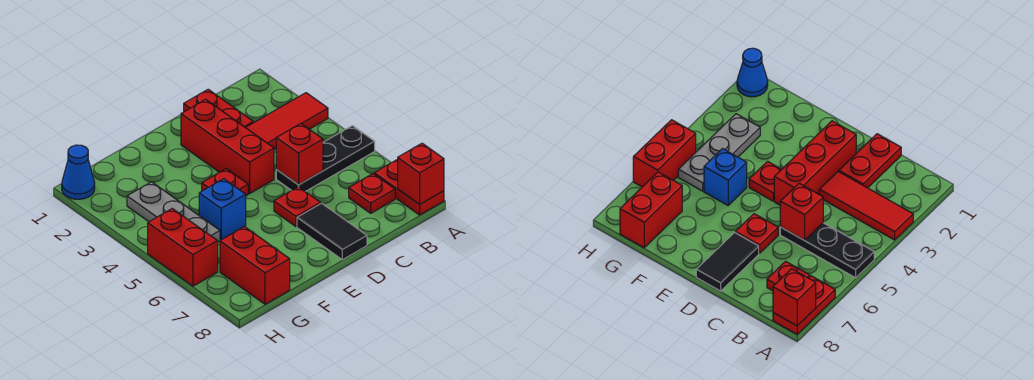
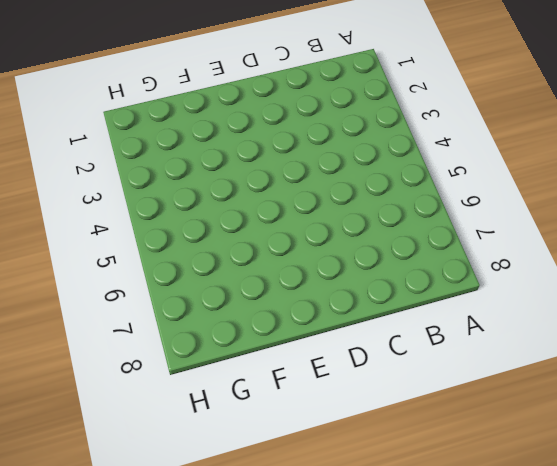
none -> red 1x3 tile [245,93,328,150]
none -> black 1x3 plate [276,126,375,191]
none -> red 1x2 plate [374,159,444,215]

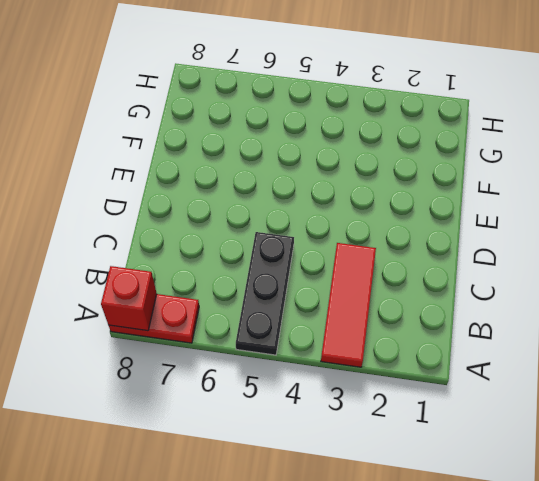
none -> red 1x1 plate [349,174,395,213]
none -> red 1x2 plate [184,89,253,127]
none -> red 1x3 brick [181,99,274,194]

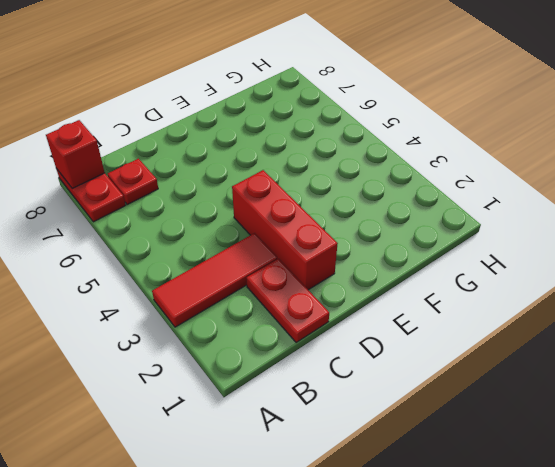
none -> black 1x3 plate [276,126,375,191]
none -> red 1x1 plate [274,187,321,227]
none -> black 1x2 tile [297,203,367,260]

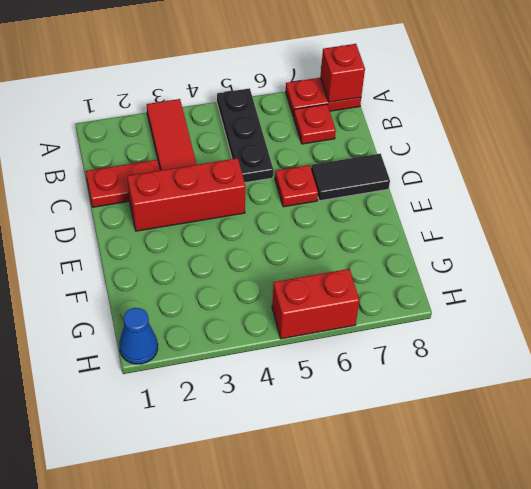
none -> red 1x1 plate [202,169,248,196]
none -> blue 1x1 brick [199,179,246,240]
none -> grey 1x3 plate [127,182,220,242]

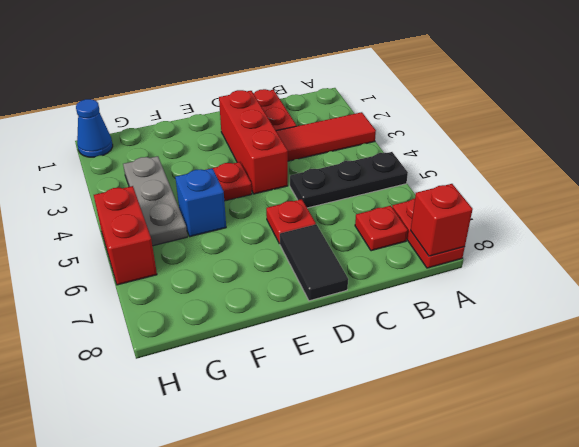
none -> red 1x2 brick [220,227,290,304]
none -> red 1x1 brick [276,124,323,185]

